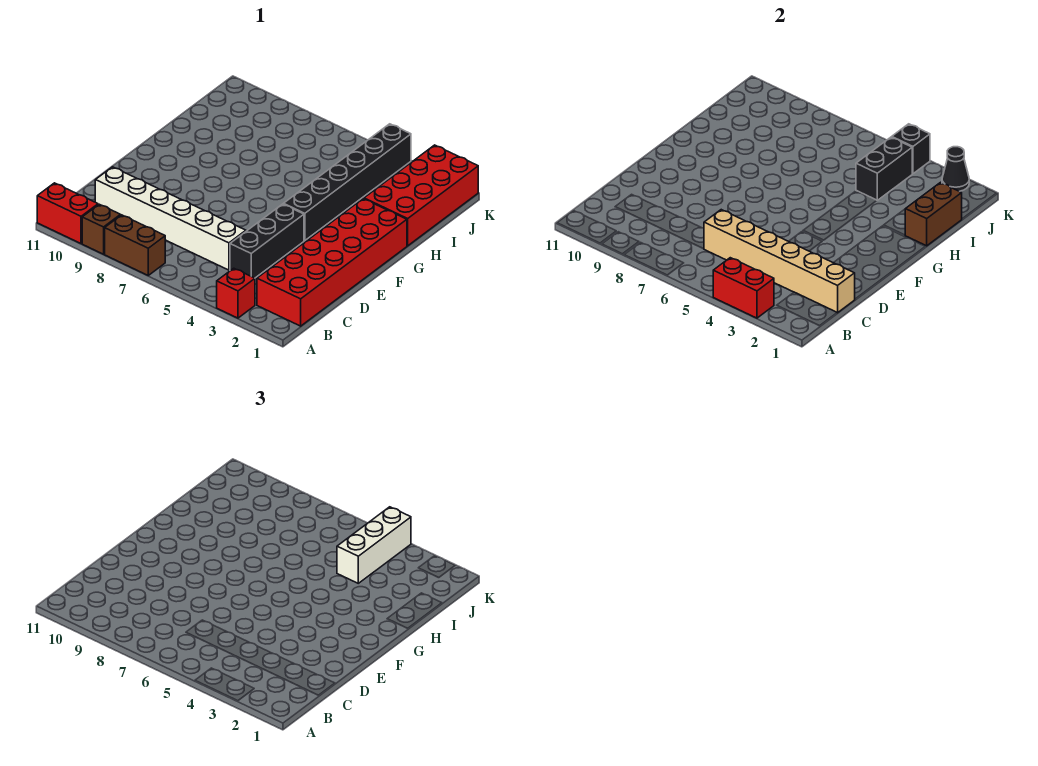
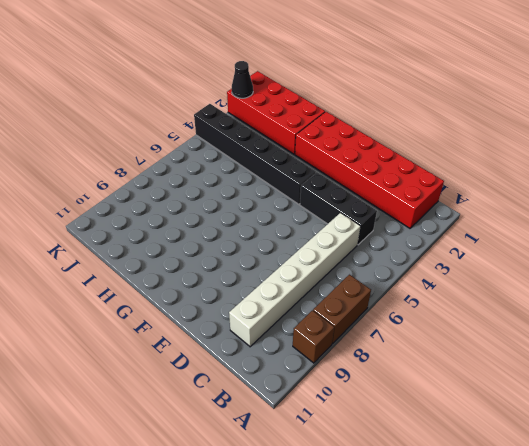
none -> red 1x1 brick [217,268,255,318]
none -> red 1x2 brick [37,183,98,243]
none -> red 1x2 brick [713,258,774,318]

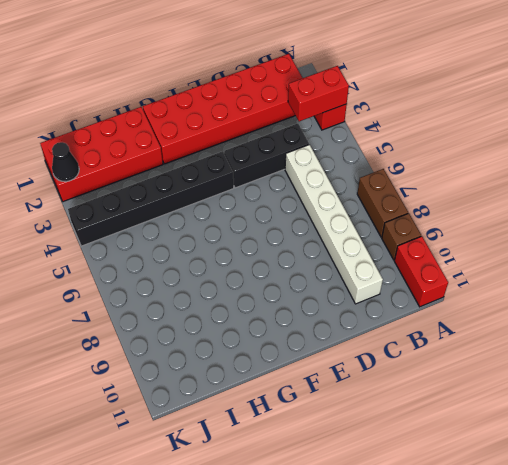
red 1x2 brick [288,66,349,121] -> red 1x2 brick turned to [713,258,774,318]
none -> tan 1x6 brick [704,210,855,313]
none -> brown 1x2 brick [905,183,962,246]
none -> black 1x2 brick [856,137,912,200]

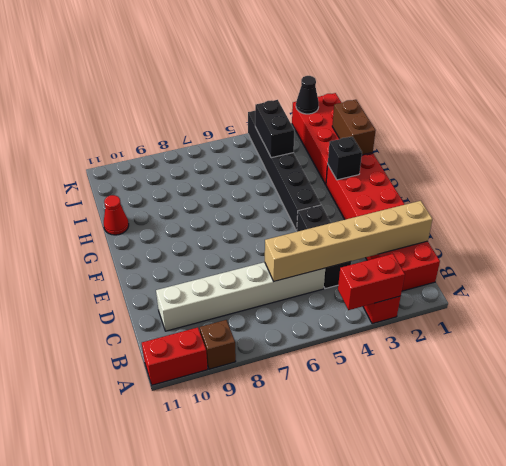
black 1x1 brick [327,136,362,180] -> black 1x1 brick moved to [892,124,930,174]
red 1x1 cone [104,195,129,235] -> none
none -> brown 1x2 brick [105,215,165,275]
none -> white 1x3 brick [337,507,411,583]

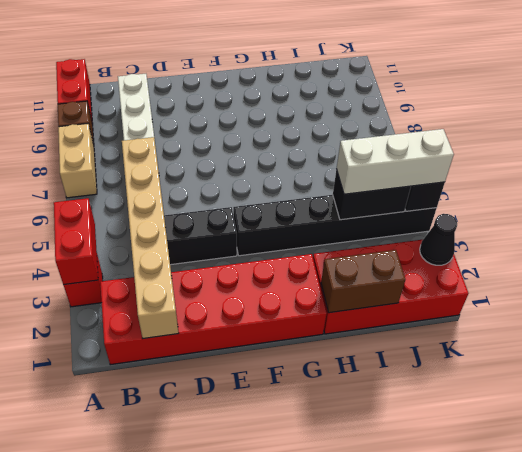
tan 1x2 brick [58,123,97,198] -> brown 1x2 brick [105,215,165,275]

